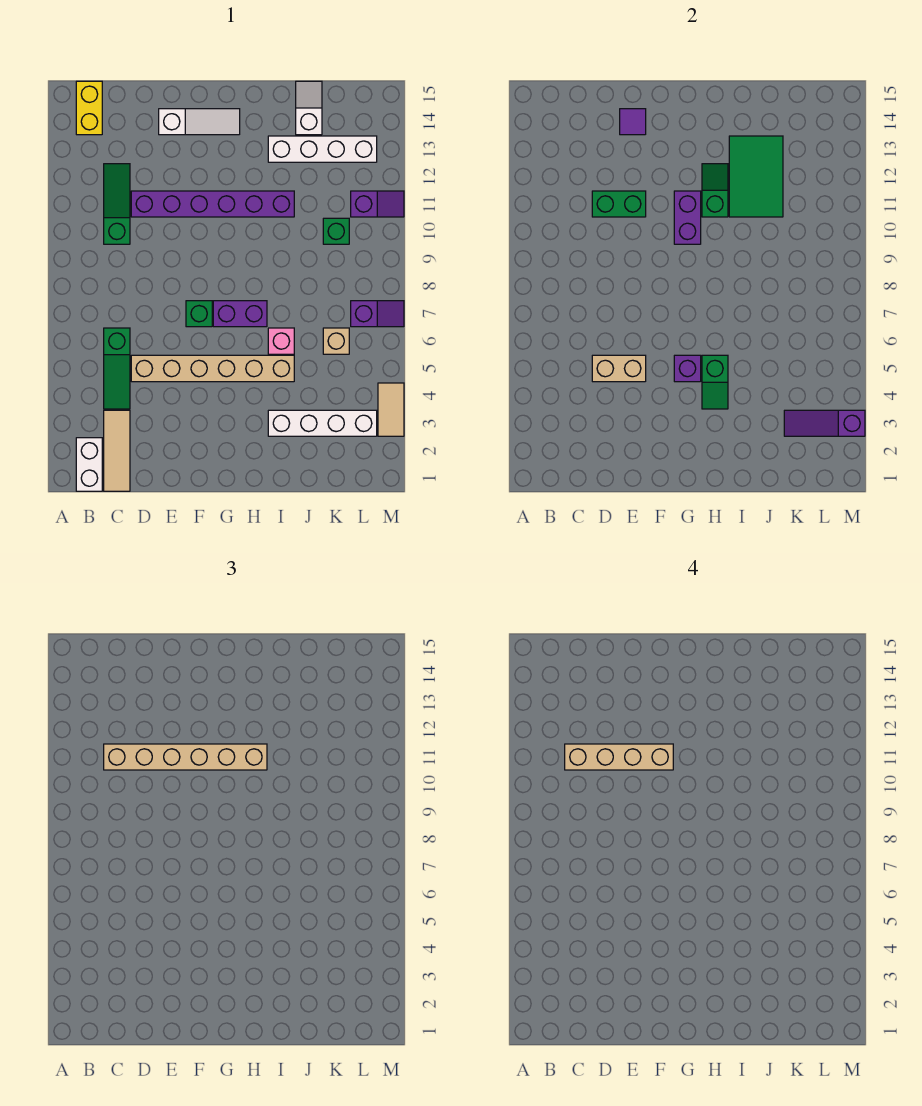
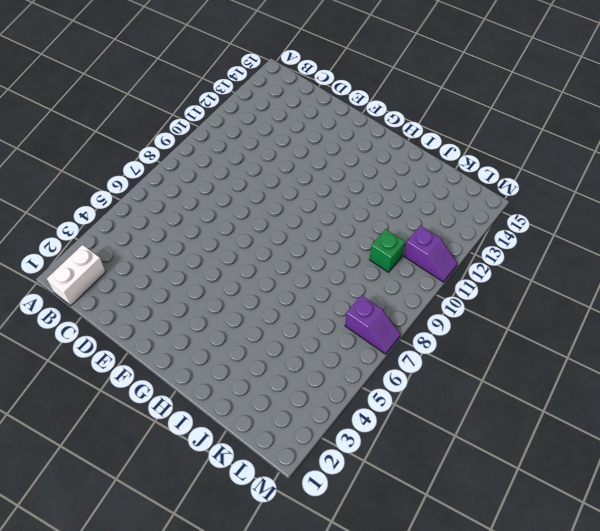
none -> yellow 1x2 brick [76,81,102,135]
none -> tan 1x3 tile [104,410,130,491]
none -> green 1x3 slope [104,328,130,409]
none -> green 1x3 slope [104,164,130,244]

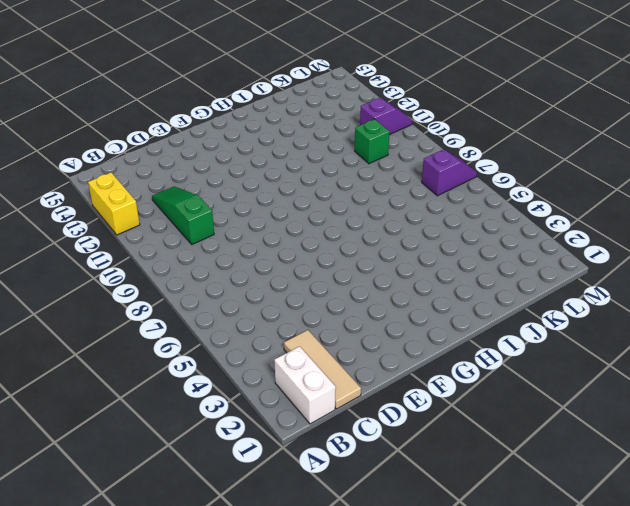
yellow 1x2 brick [88,173,140,235] -> yellow 1x2 brick moved to [76,81,102,135]
none -> green 1x3 slope [104,328,130,409]
none -> tan 1x6 brick [131,355,294,382]
none -> purple 1x6 brick [131,191,294,217]
none -> white 1x3 slope [159,109,240,135]

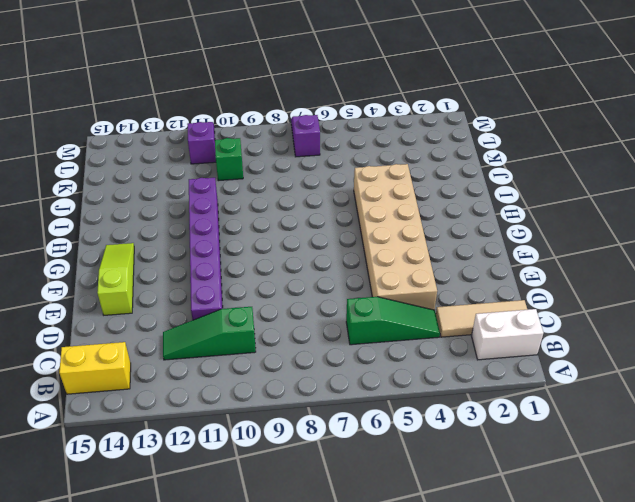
tan 2x6 brick [354,164,437,310] -> tan 1x6 brick [131,355,294,382]
lime 1x3 slope [97,243,134,315] -> white 1x3 slope [159,109,240,135]
none -> green 1x1 brick [186,301,212,327]
none -> purple 1x2 brick [213,301,267,327]
none -> white 1x4 brick [268,410,377,436]
none -> pink 1x1 brick [268,328,294,354]

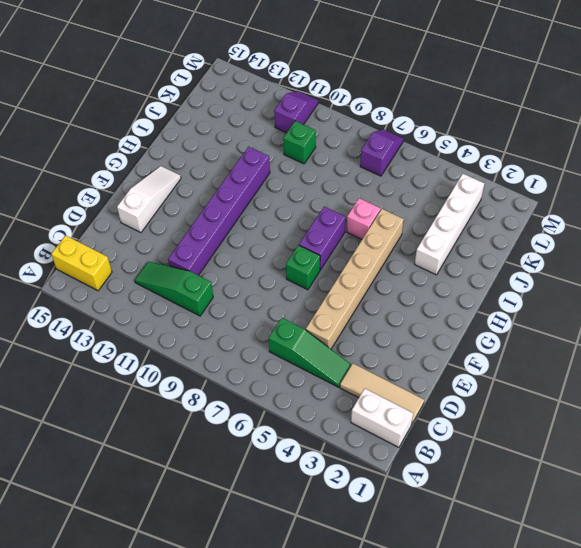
none -> white 1x4 brick [268,136,377,162]
none -> white 1x2 slope [296,81,322,135]
none -> tan 1x1 brick [323,328,349,354]
none -> tan 1x2 tile [378,383,404,436]

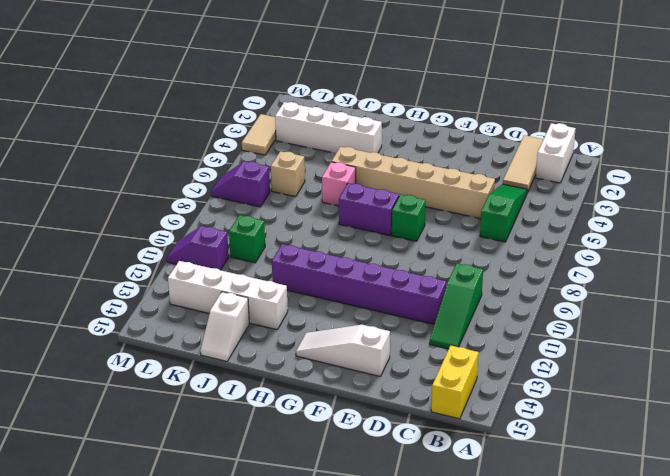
none -> tan 1x2 brick [592,355,646,382]
none -> green 1x2 brick [592,191,646,217]
none -> purple 1x1 tile [620,109,646,135]
none -> purple 1x1 brick [674,355,701,382]

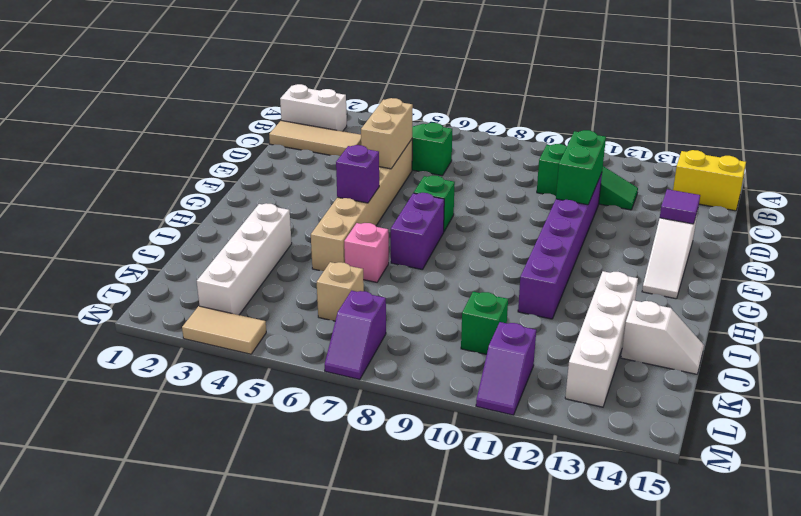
none -> purple 1x2 brick [674,191,701,244]
none -> green 1x2 slope [702,355,728,409]
none -> green 1x2 slope [702,164,728,217]
none -> green 2x3 tile [729,136,783,217]

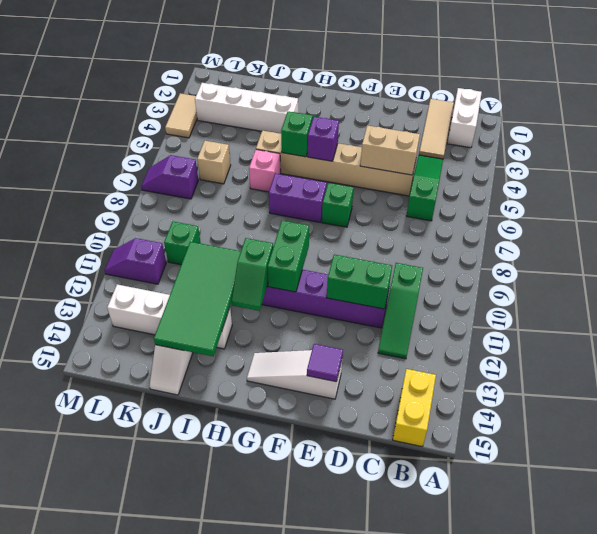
green 1x2 brick [268,220,309,292] -> purple 1x2 brick [674,191,701,244]
green 2x4 tile [154,242,241,356] -> green 2x3 tile [729,136,783,217]
none -> purple 1x3 slope [784,410,865,436]
none -> tan 1x6 brick [104,744,267,770]
none -> tan 1x4 brick [565,744,673,770]

